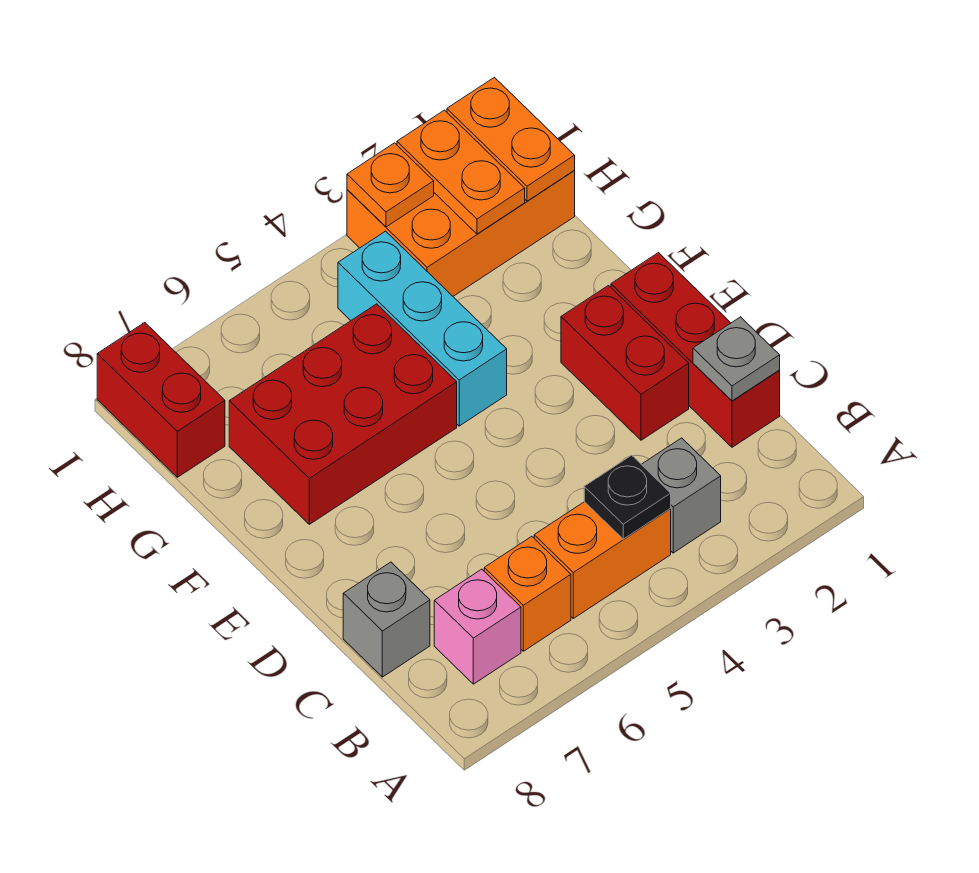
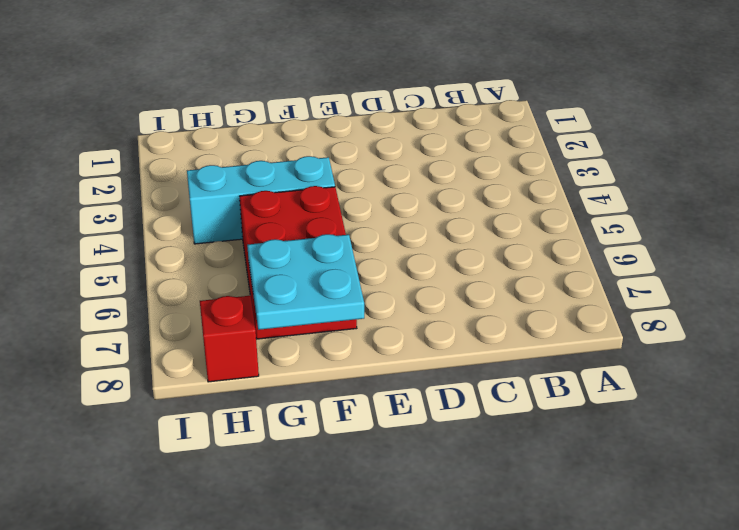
cyan 2x2 plate [247,234,364,330] -> none
red 1x1 brick [200,296,259,382] -> red 1x2 brick [97,323,225,477]
none -> grey 1x1 brick [641,438,721,553]
none -> orange 1x2 brick [534,502,671,618]
none -> orange 1x1 brick [484,536,571,651]

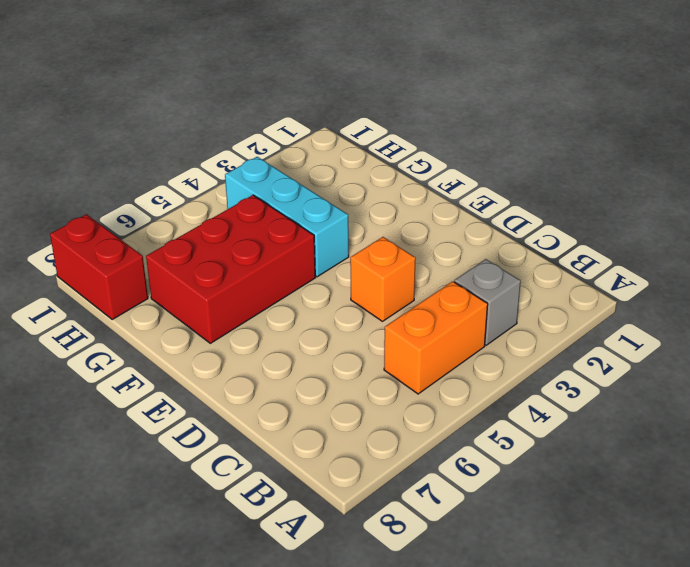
orange 1x1 brick [350,237,416,321] -> orange 1x1 brick moved to [484,536,571,651]
none -> pink 1x1 brick [434,569,521,684]
none -> red 1x3 brick [611,253,780,447]
none -> grey 1x1 brick [343,562,430,677]

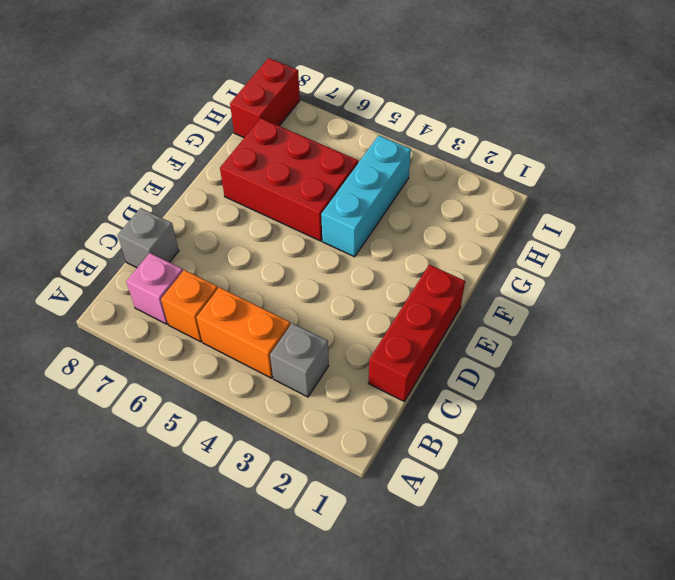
none -> red 1x2 brick [561,286,689,440]
none -> orange 2x3 brick [347,171,575,296]
none -> black 1x1 plate [584,455,671,539]

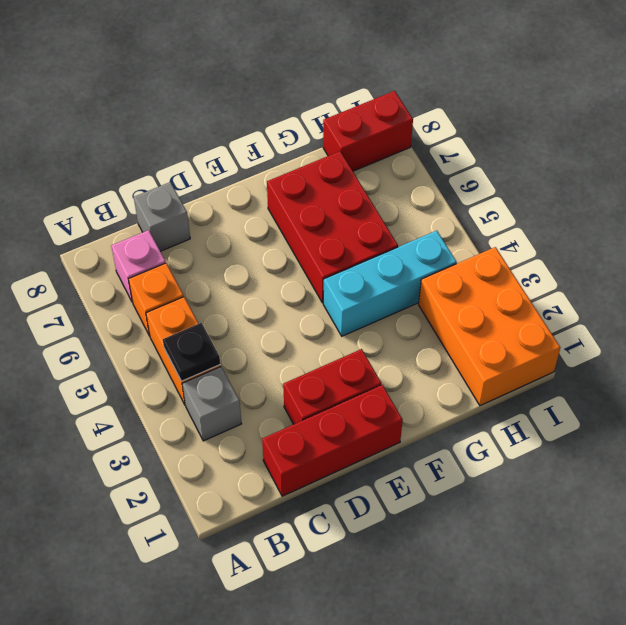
none -> grey 1x1 plate [693,317,780,401]
none -> orange 1x2 plate [447,77,575,201]
none -> orange 1x2 plate [397,110,525,234]

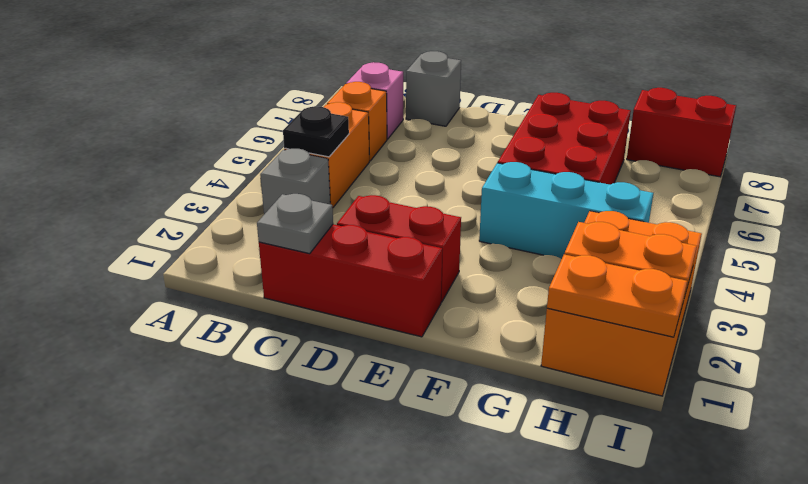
none -> orange 1x1 plate [347,143,434,227]

